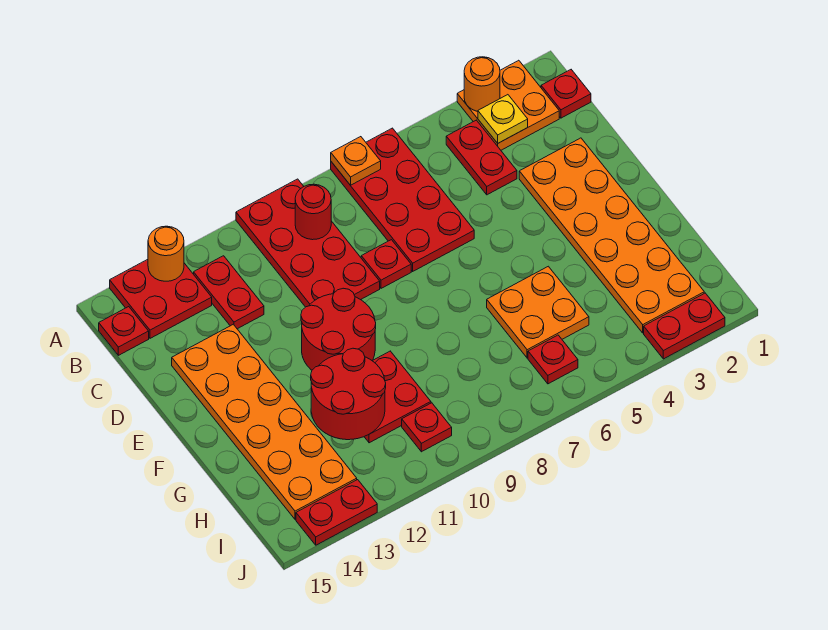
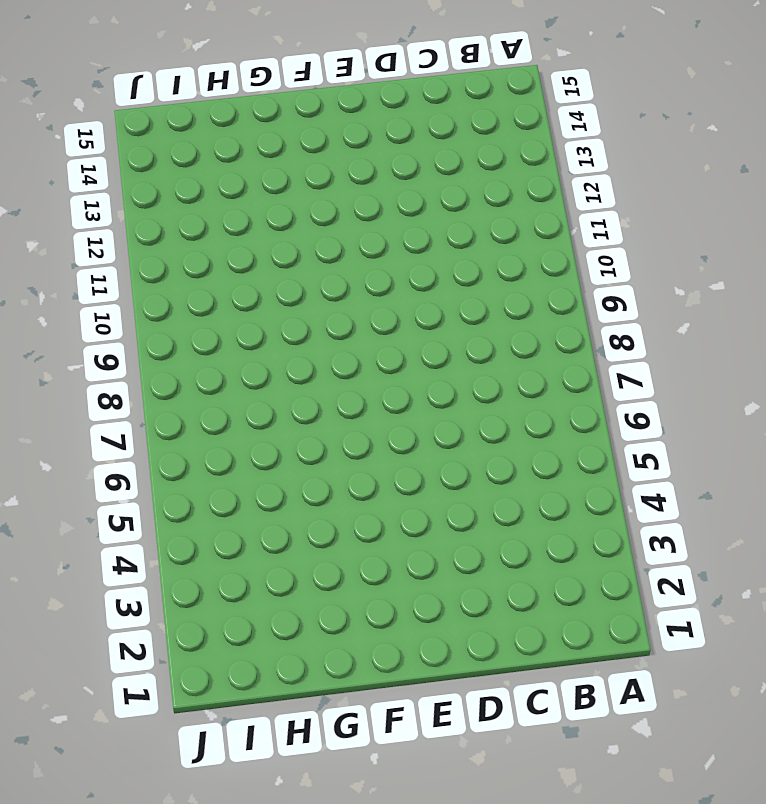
none -> orange 2x2 plate [457,60,559,150]
none -> red 2x4 plate [331,128,474,271]
none -> red 2x4 plate [236,179,380,307]

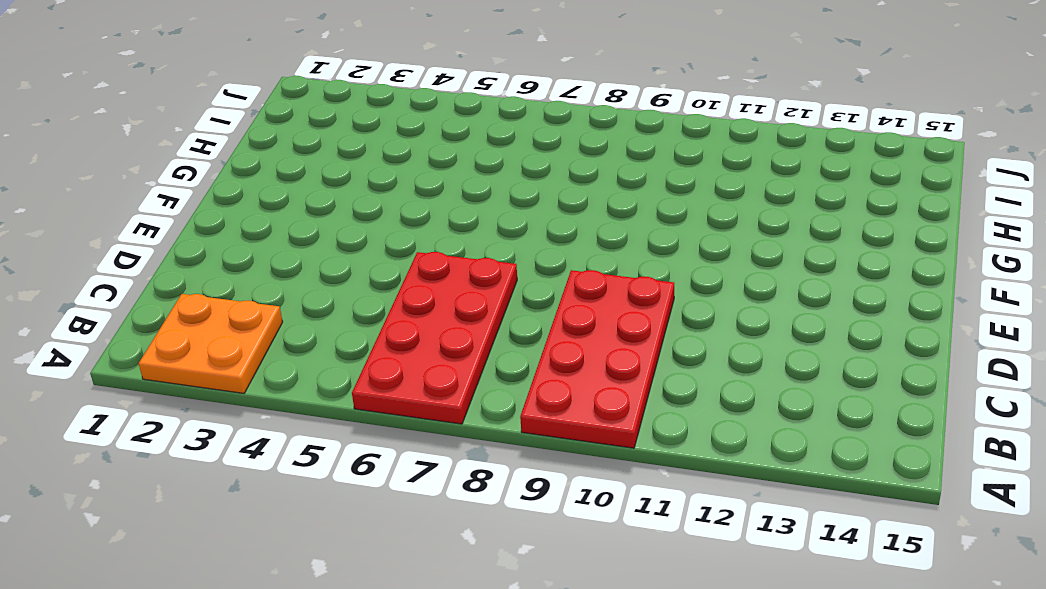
none -> red 2x2 plate [110,259,212,338]
none -> red 1x1 plate [541,70,591,118]
none -> red 1x2 plate [446,120,517,195]

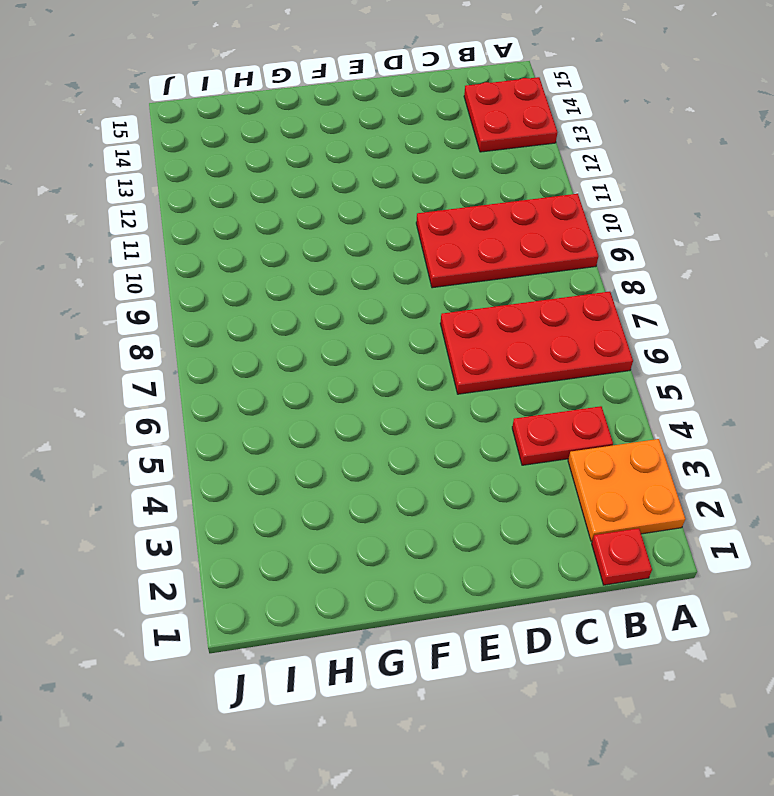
none -> red 1x2 plate [194,256,264,329]
none -> red 1x1 plate [99,307,149,355]
none -> orange 2x6 plate [519,138,704,333]

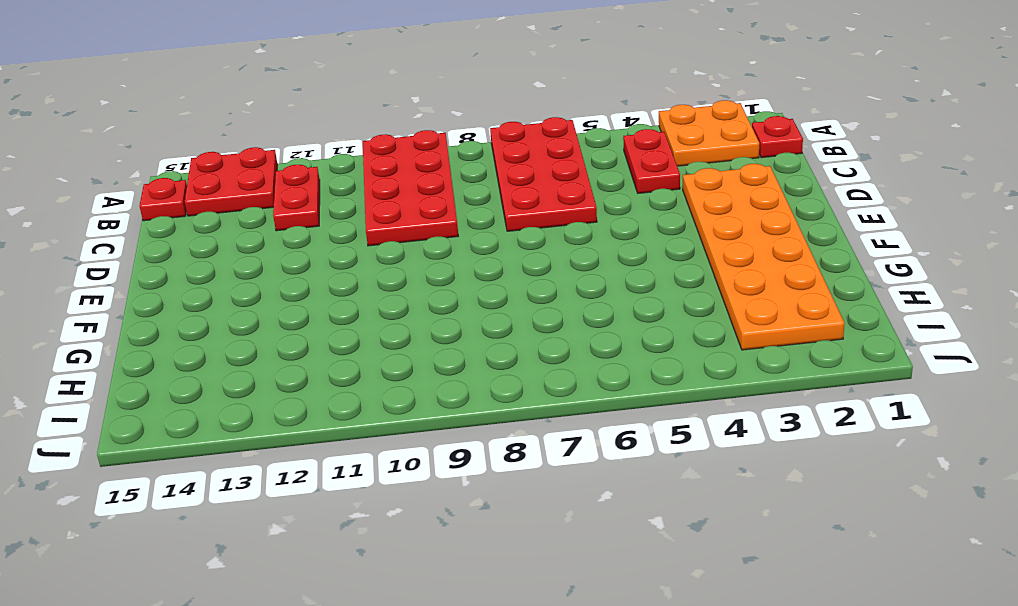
none -> red 1x1 plate [361,240,411,288]
none -> orange 2x6 plate [172,324,357,519]
none -> red 2x2 round brick [301,288,376,370]

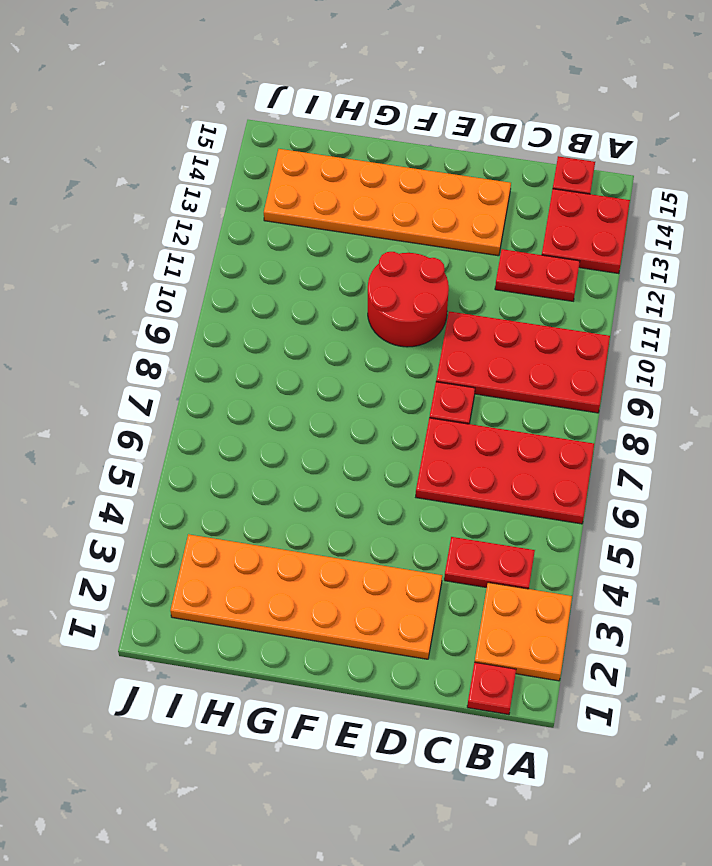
none -> orange 2x2 plate [487,266,589,358]
none -> red 2x2 plate [364,351,431,443]
none -> red 1x1 plate [528,335,578,384]

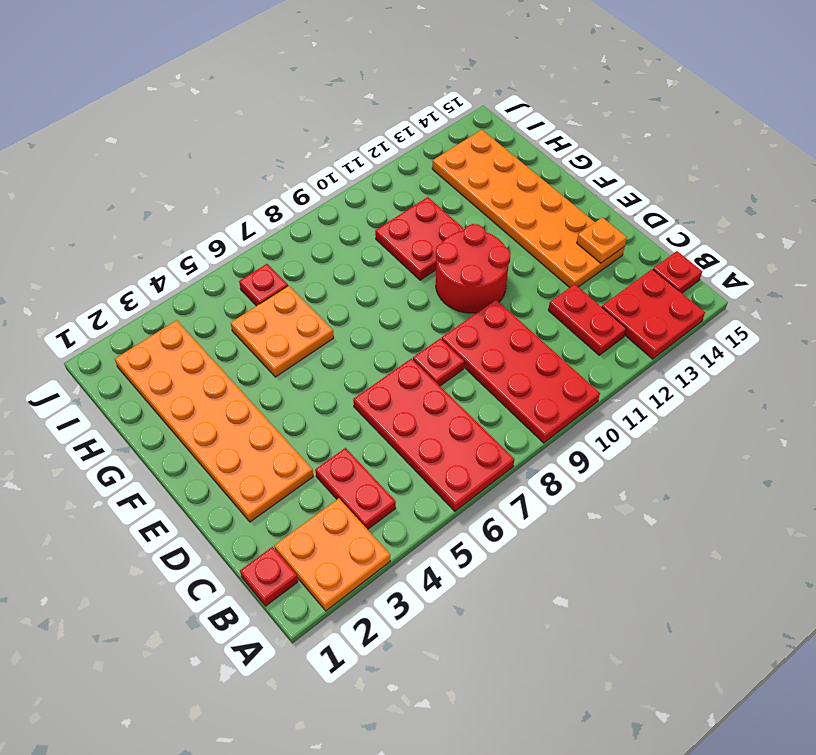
orange 1x1 plate [577,217,627,263] -> orange 1x1 plate moved to [331,137,381,185]
none -> red 1x1 plate [402,403,452,452]
none -> red 1x2 plate [644,293,725,359]
none -> red 1x2 plate [296,480,377,545]

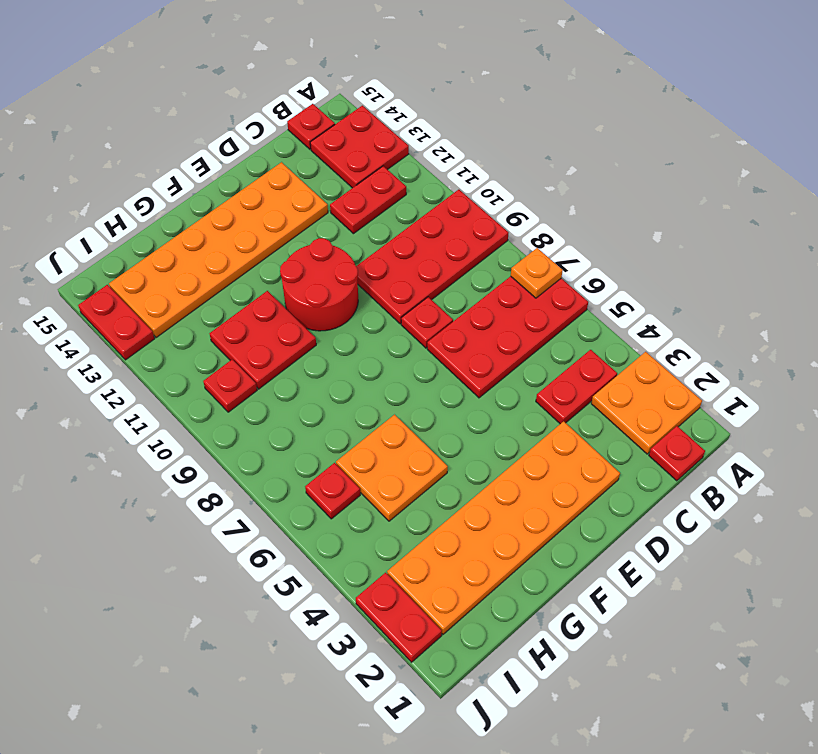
none -> orange 1x1 round brick [464,57,500,111]
none -> orange 1x1 round brick [148,226,184,281]
none -> yellow 1x1 plate [478,95,528,143]

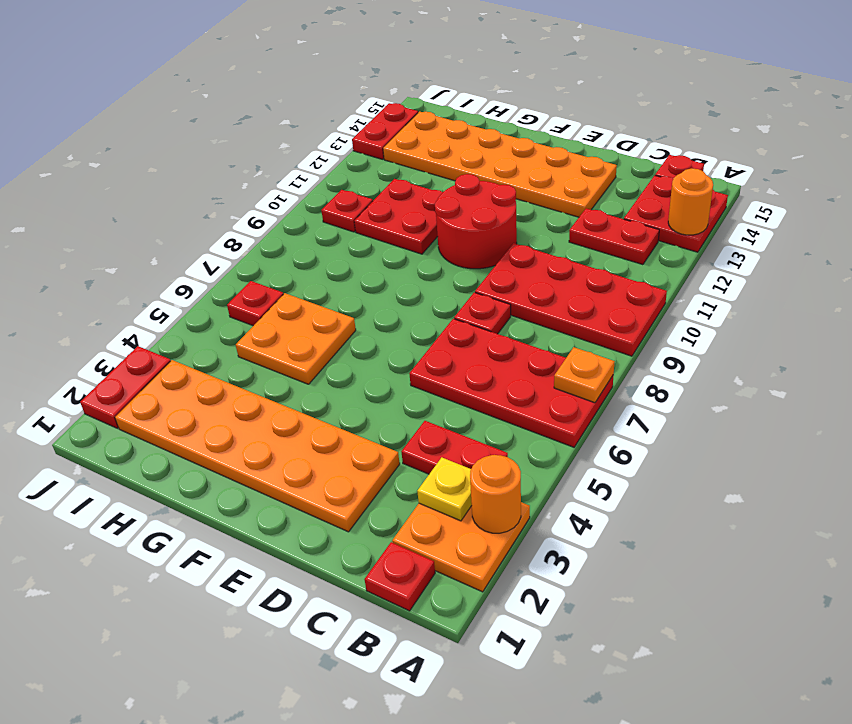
none -> red 1x1 round brick [295,184,331,240]
none -> red 2x2 round brick [311,348,386,440]

